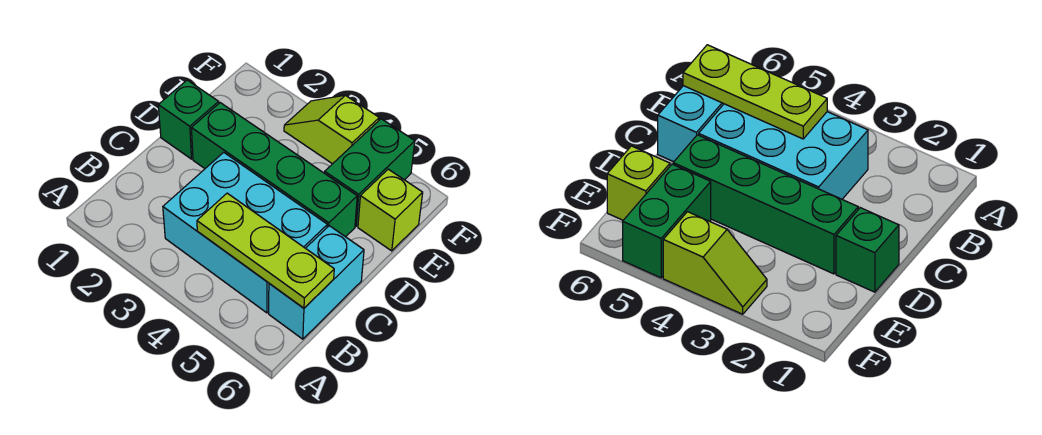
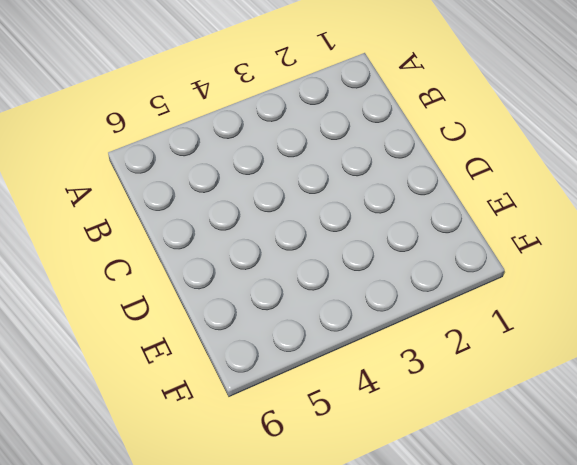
none -> cyan 2x3 brick [163,152,327,313]
none -> cyan 1x2 brick [269,226,364,339]

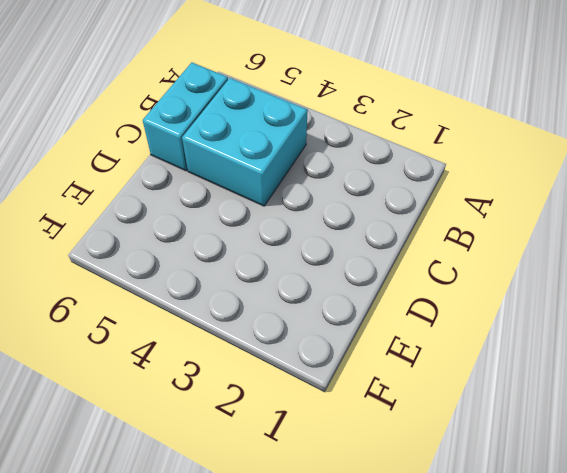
cyan 2x2 brick [182,78,308,206] -> cyan 2x3 brick [163,152,327,313]
none -> green 1x1 brick [158,80,219,159]
none -> green 1x4 brick [191,103,357,237]

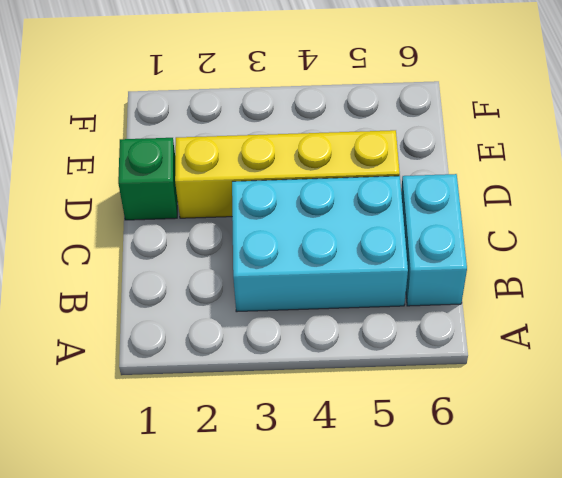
yellow 1x4 brick [175,130,400,218] -> green 1x4 brick [191,103,357,237]
none -> green 1x2 brick [325,119,415,226]
none -> lime 1x1 brick [358,169,423,251]

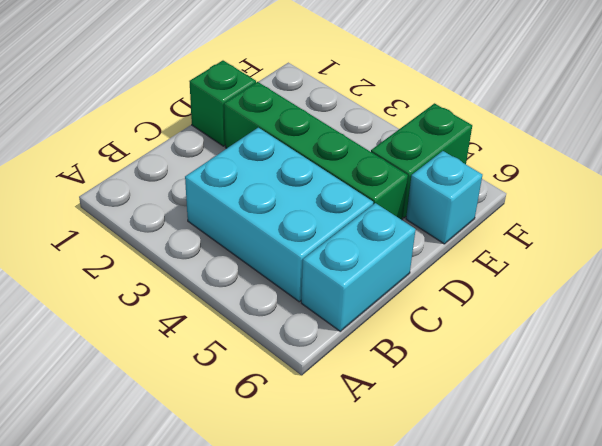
cyan 1x1 brick [406,151,482,244] -> lime 1x1 brick [358,169,423,251]
none -> lime 1x2 slope [284,95,379,164]
none -> lime 1x3 plate [197,193,334,308]

